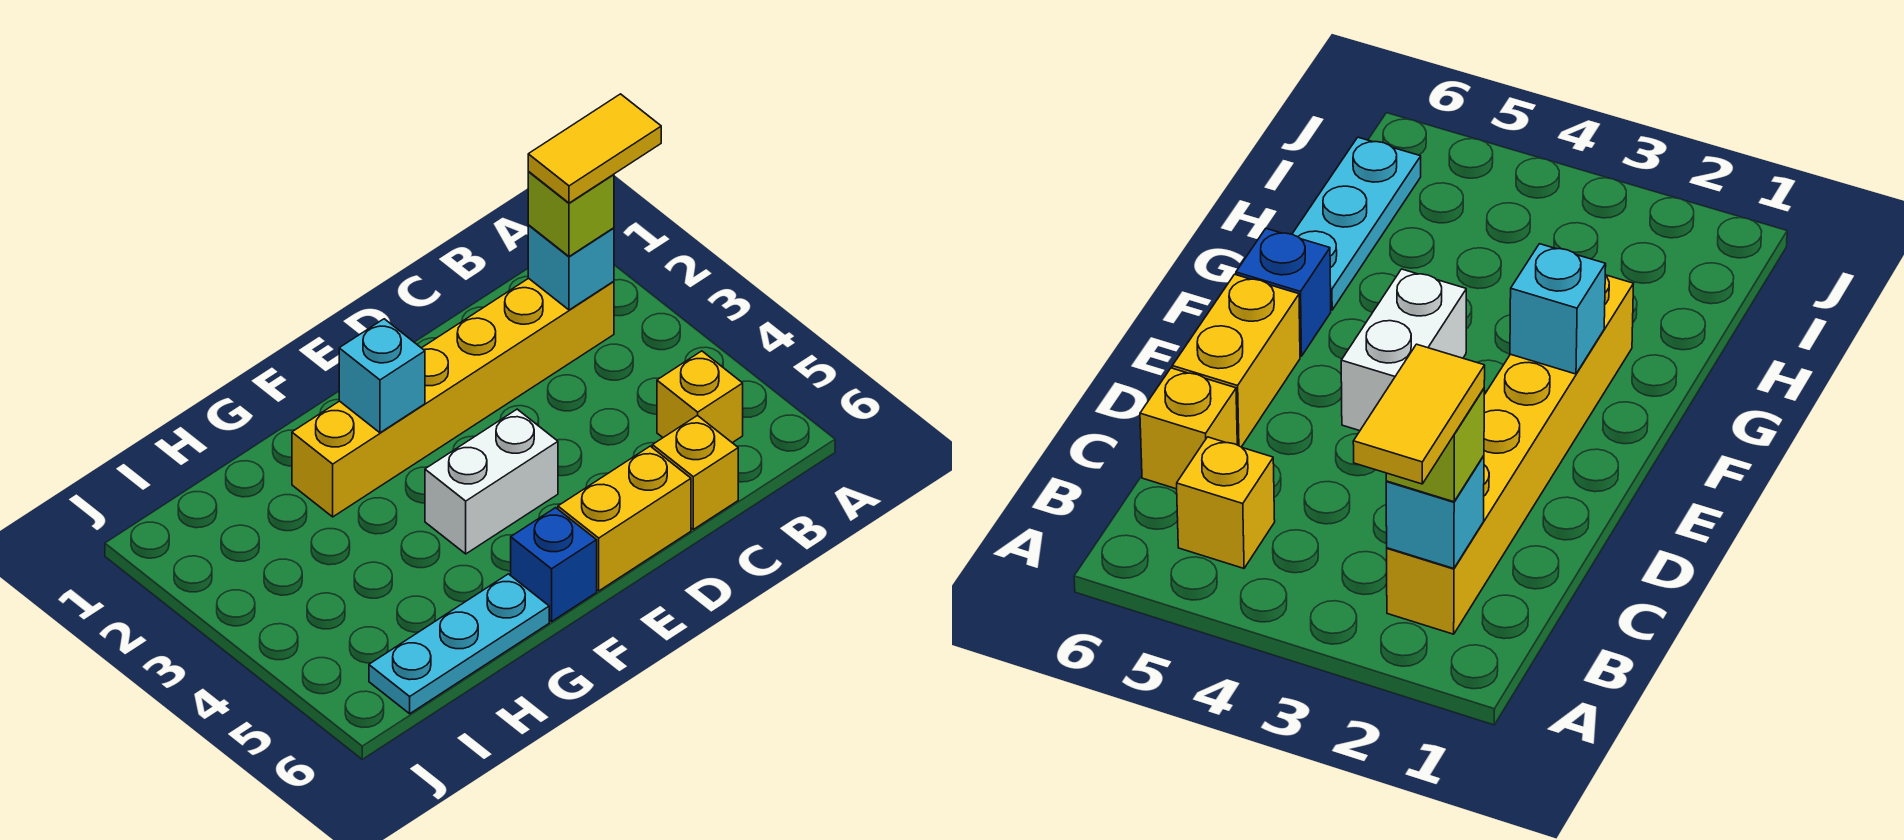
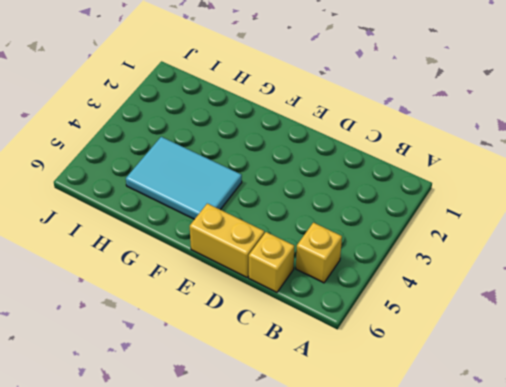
cyan 2x3 tile [126,137,242,219] -> white 1x2 brick [425,409,558,554]
none -> yellow 1x6 brick [292,278,614,517]
none -> blue 1x1 brick [511,508,597,622]

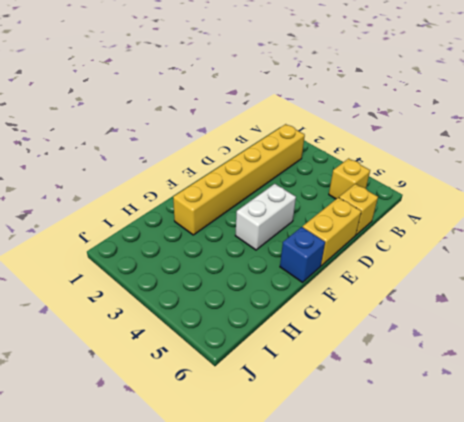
none -> cyan 1x3 plate [369,574,549,714]
none -> cyan 1x1 brick [528,225,614,310]

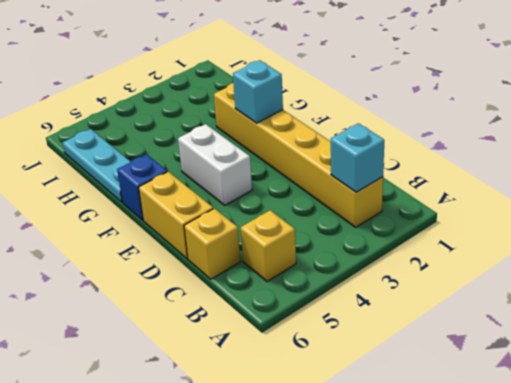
none -> lime 1x1 brick [528,172,614,256]
none -> yellow 1x2 tile [528,94,661,203]

